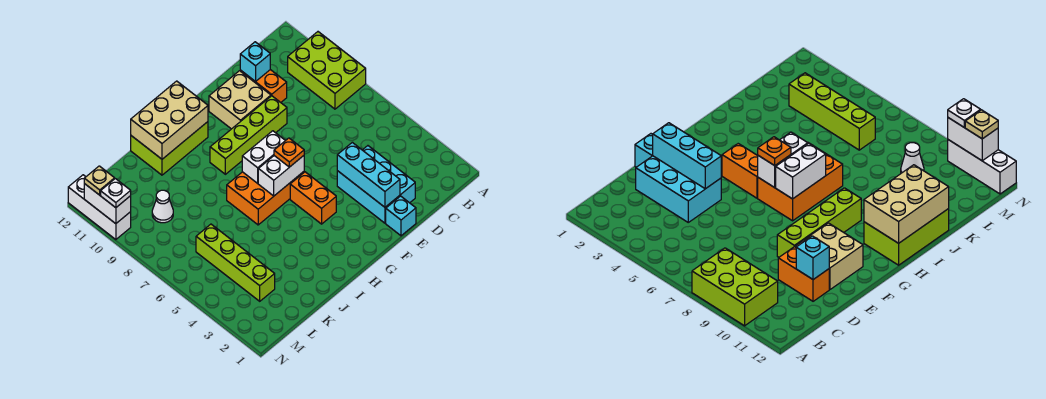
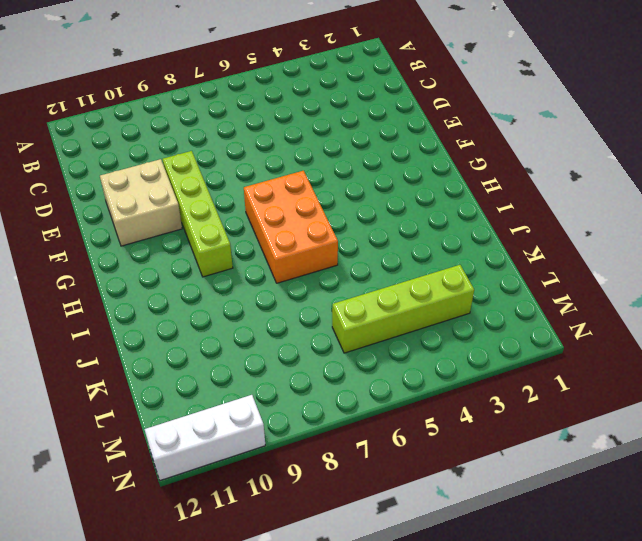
none -> lime 2x3 brick [288,32,366,109]
none -> cyan 2x3 brick [337,146,415,223]
none -> orange 1x2 brick [240,70,287,102]

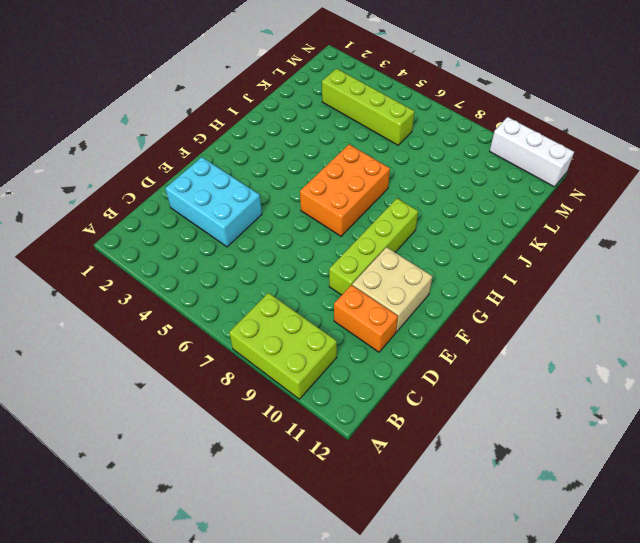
none -> cyan 1x1 brick [386,196,416,236]
none -> orange 1x2 brick [290,172,336,224]
none -> lime 2x3 brick [131,122,208,175]

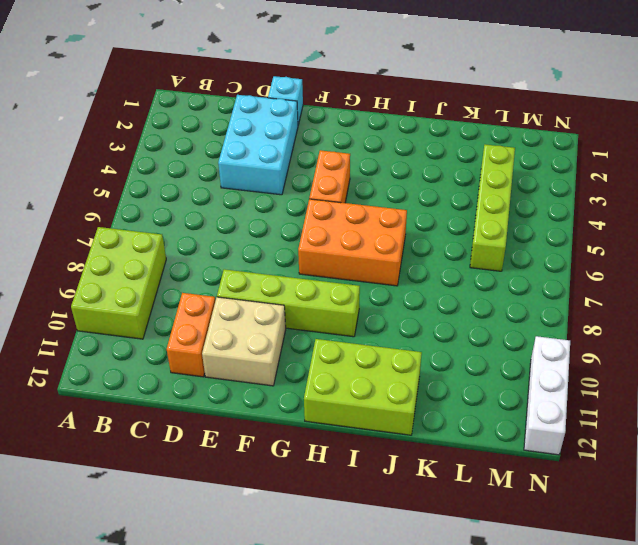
none -> white 1x1 cone [152,190,173,223]
none -> cyan 1x1 brick [240,42,270,82]
none -> cyan 1x3 brick [337,142,400,207]

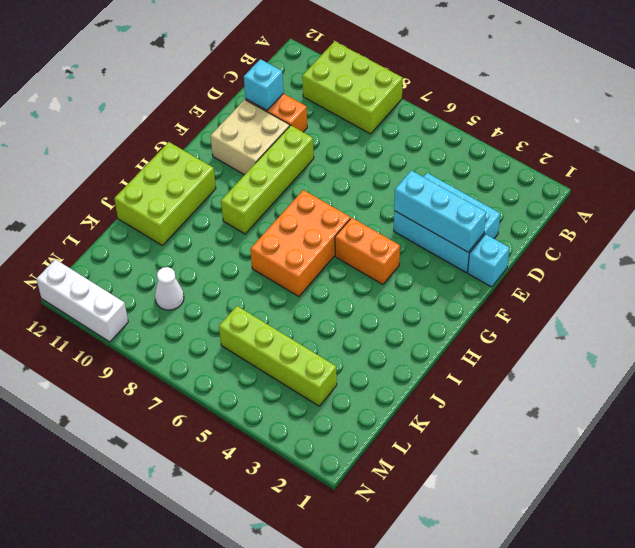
none -> white 1x2 brick [258,156,304,196]
none -> white 1x2 brick [242,131,285,183]
none -> tan 2x3 brick [131,81,208,159]

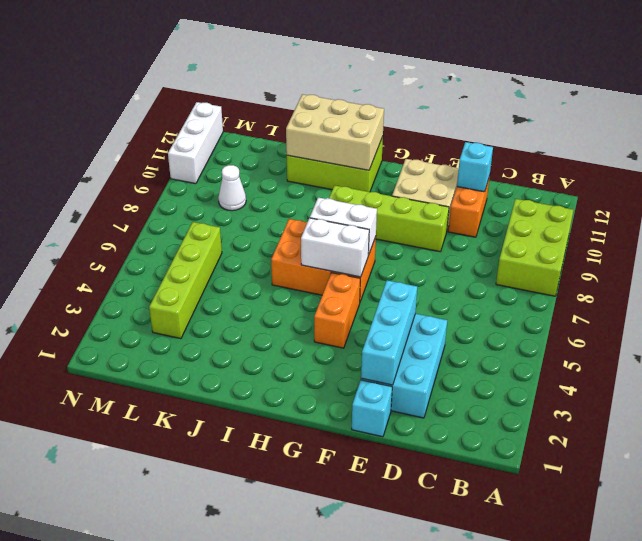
none -> white 1x2 brick [84,184,131,224]
none -> orange 1x1 plate [274,138,304,167]
none -> white 1x1 plate [101,179,131,208]

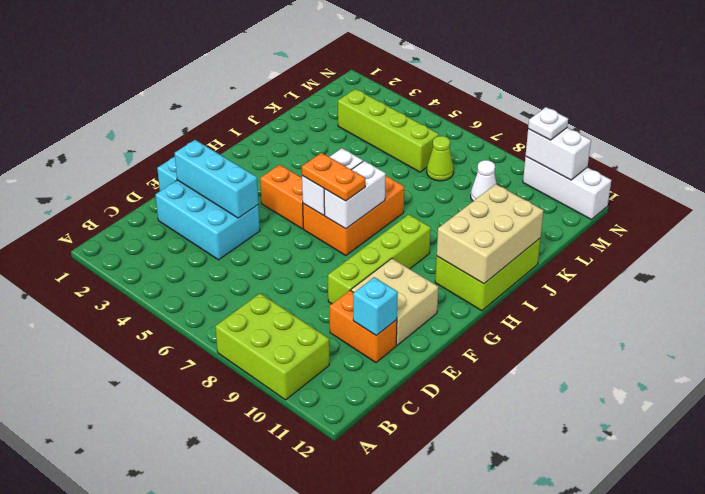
orange 1x2 plate [302,153,365,201] -> orange 1x1 plate [274,138,304,167]
lime 1x1 cone [427,136,454,181] -> none
none -> tan 1x1 plate [84,166,115,195]

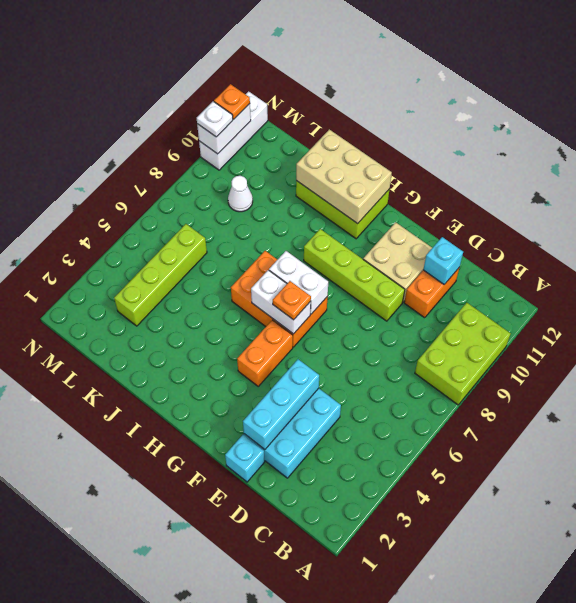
orange 1x1 plate [214,84,250,119] -> tan 1x1 plate [84,166,115,195]

